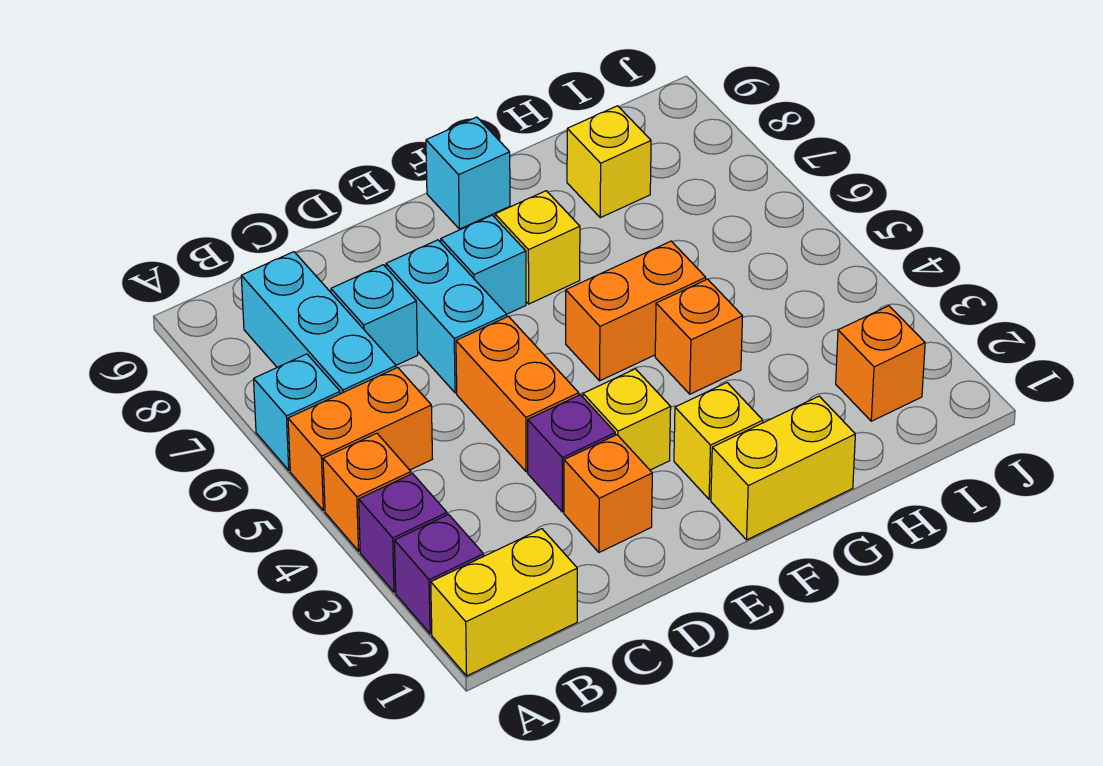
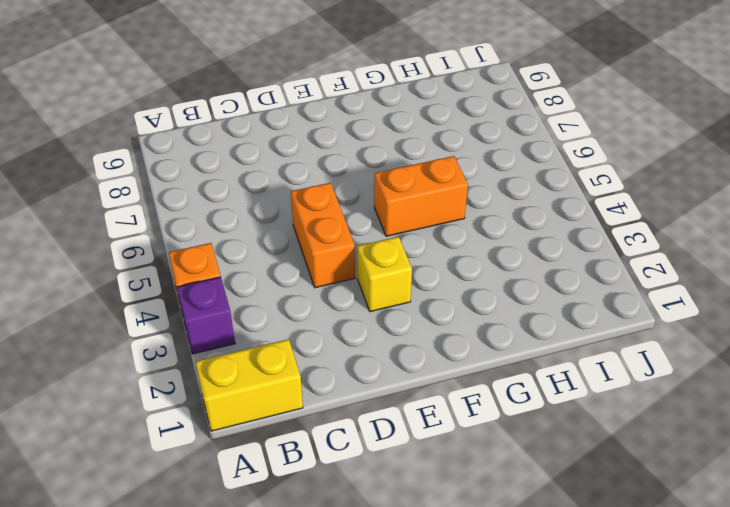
none -> purple 1x1 brick [394,514,484,634]
none -> orange 1x2 brick [288,368,432,510]
none -> cyan 1x1 brick [254,354,340,470]

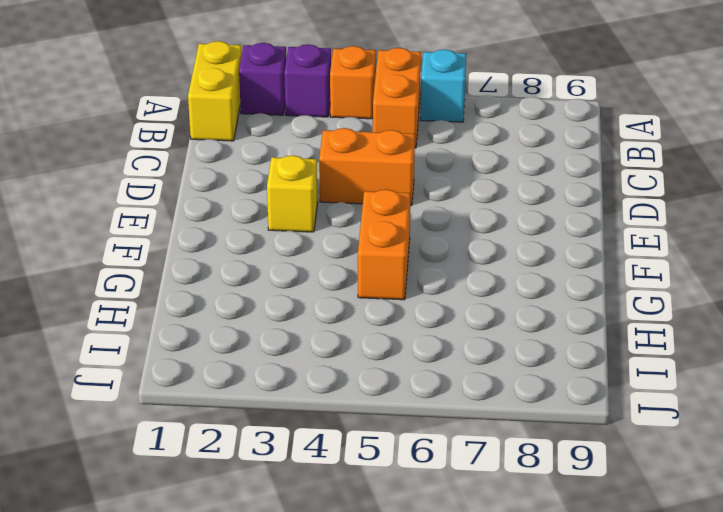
none -> cyan 1x3 brick [241,252,396,394]
none -> cyan 1x1 brick [331,265,418,365]
none -> orange 1x1 brick [564,435,652,552]

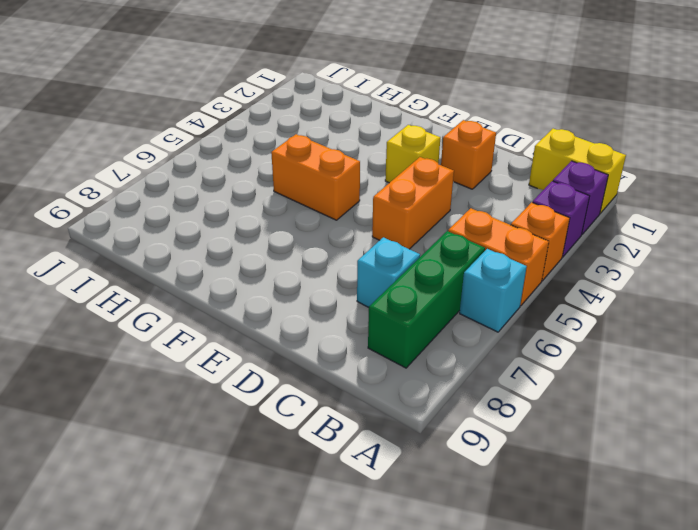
green 1x3 brick [368,231,485,368] -> cyan 1x3 brick [241,252,396,394]
none -> purple 1x1 brick [528,395,615,512]
none -> cyan 1x2 brick [386,240,507,393]
none -> cyan 1x1 brick [441,215,526,314]

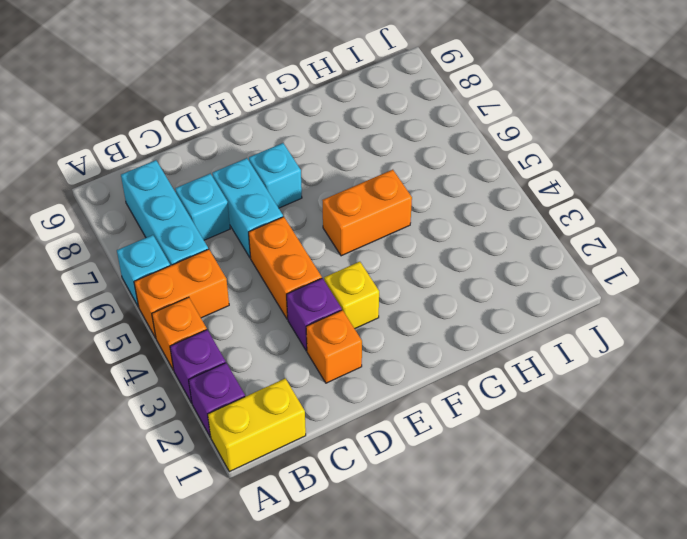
none -> yellow 1x2 brick [711,396,855,540]
none -> yellow 1x1 brick [674,383,763,499]
none -> yellow 1x1 brick [495,191,580,304]

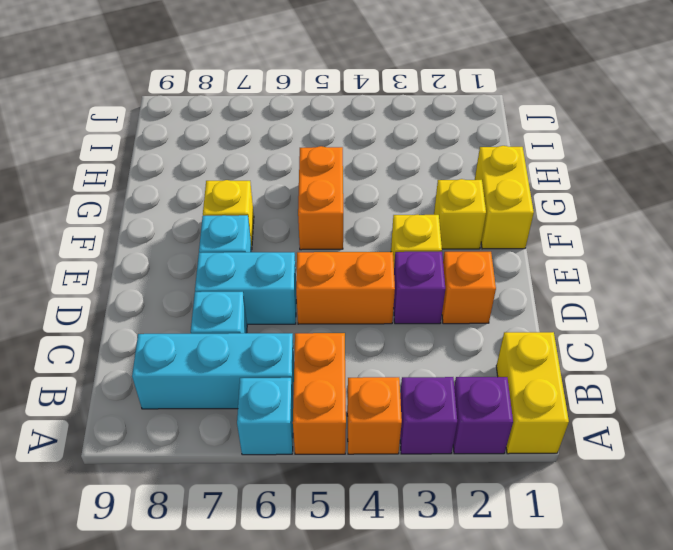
none -> cyan 1x1 brick [426,117,510,229]
none -> orange 1x1 brick [655,279,743,394]
none -> yellow 1x1 brick [567,106,651,218]

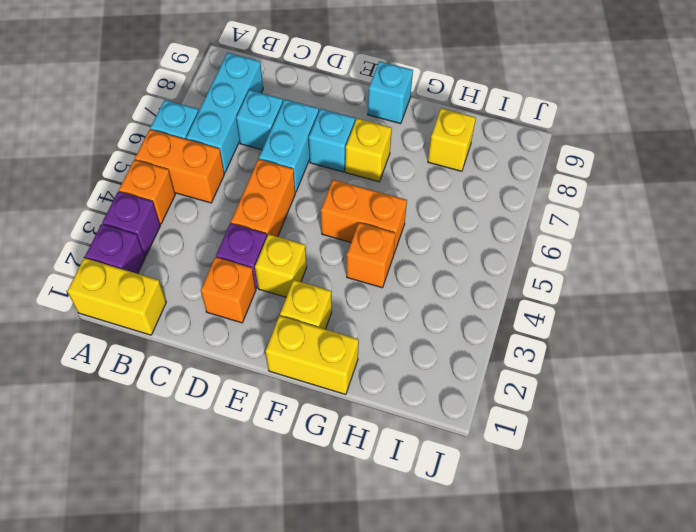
none -> orange 1x1 brick [836,306,925,421]

